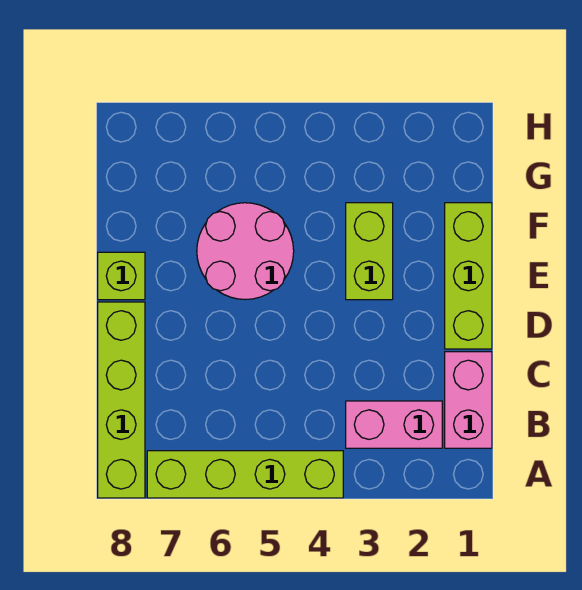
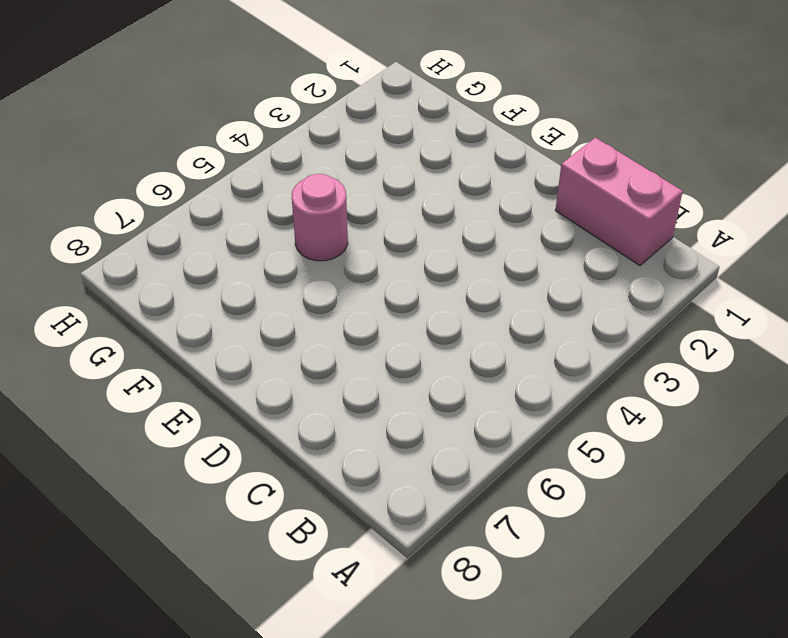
pink 1x1 round brick [292,174,348,261] -> pink 2x2 round brick [197,203,294,300]
none -> lime 1x4 brick [147,451,343,498]
none -> lime 1x4 brick [98,302,145,498]

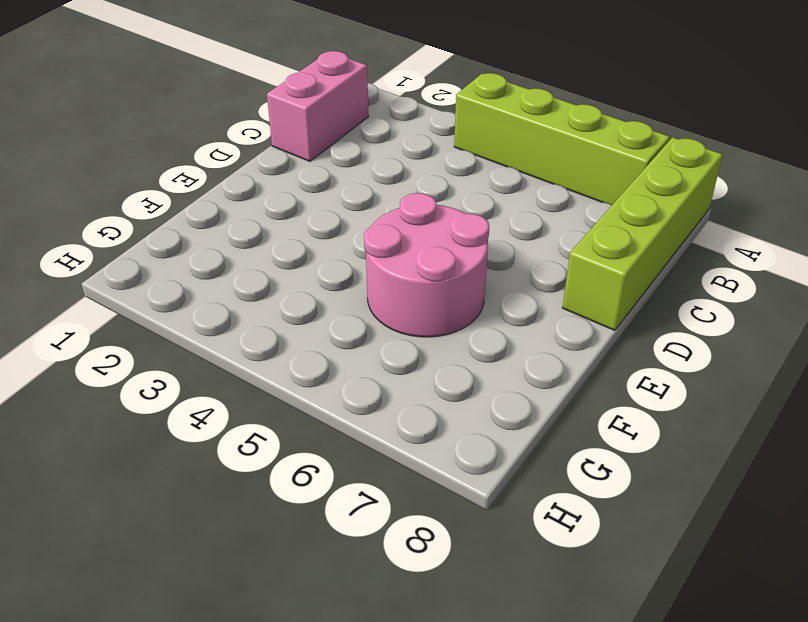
none -> pink 1x2 brick [346,401,442,448]
none -> lime 1x3 brick [445,203,492,349]

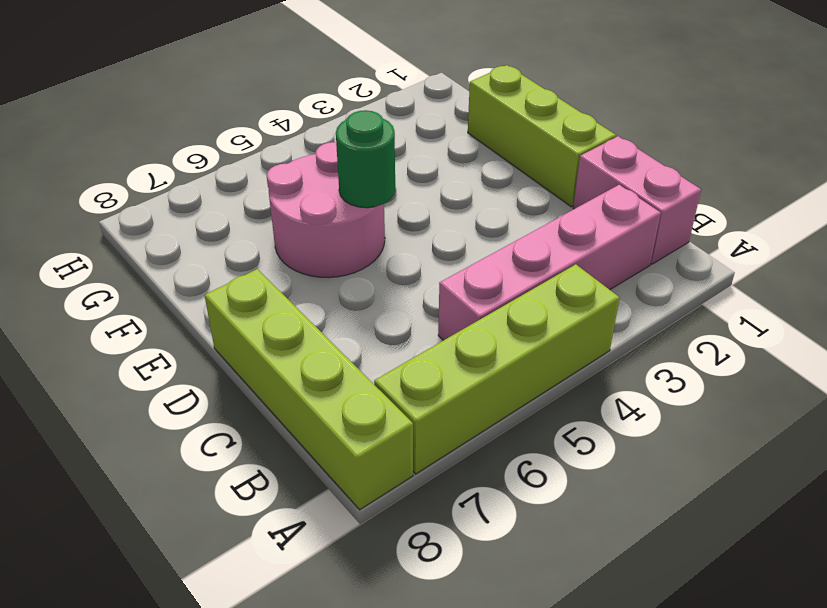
pink 1x4 brick [438,185,661,340] -> pink 1x2 brick [346,401,442,448]
green 1x1 round brick [336,110,395,208] -> none
none -> lime 1x2 brick [346,203,393,300]
none -> lime 1x1 brick [98,252,145,300]

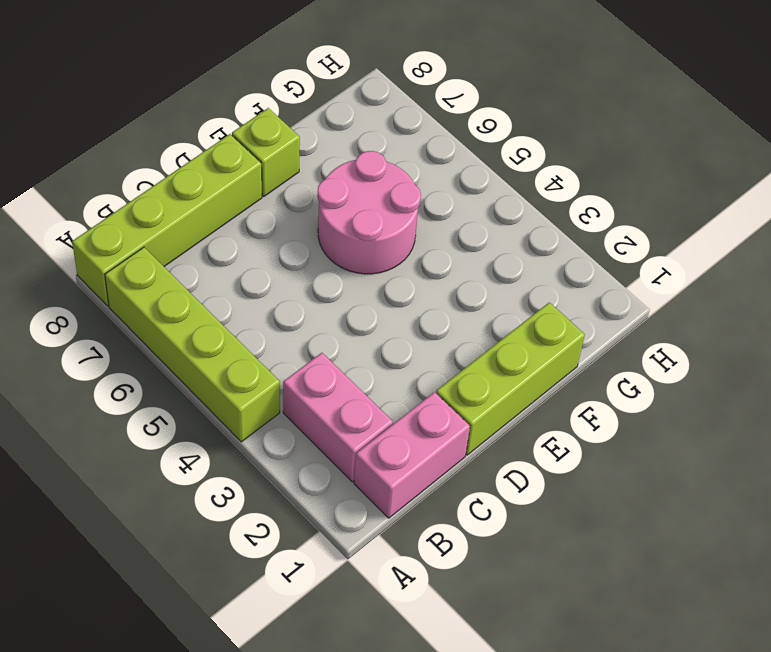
none -> lime 1x2 brick [346,203,393,300]

